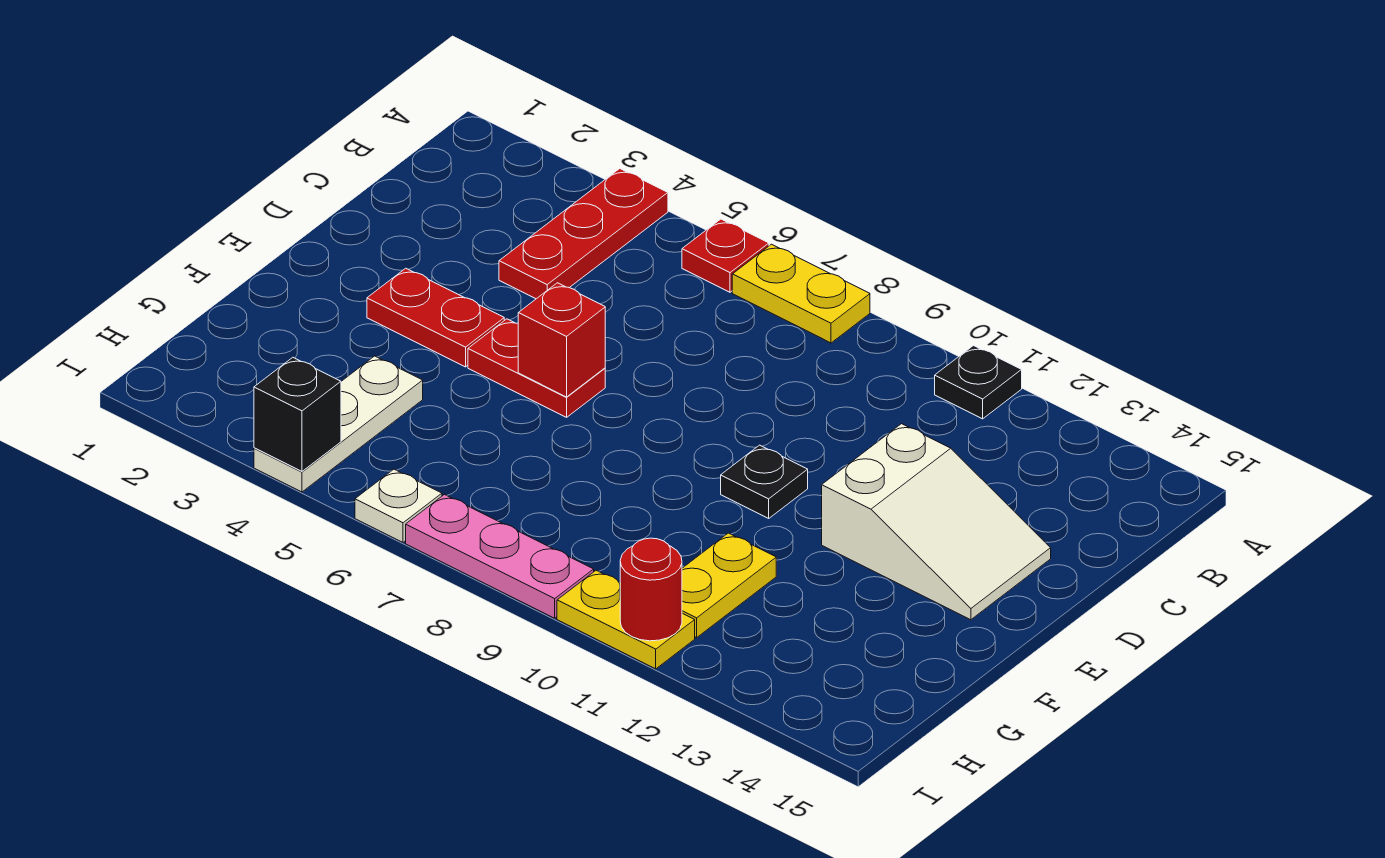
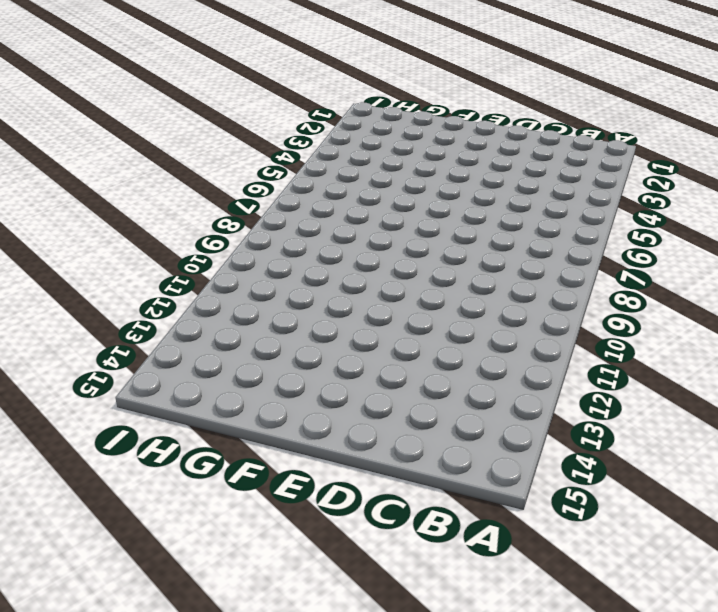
none -> red 1x3 plate [499,169,668,299]
none -> red 1x1 plate [682,219,769,292]
none -> yellow 1x2 plate [732,244,870,343]

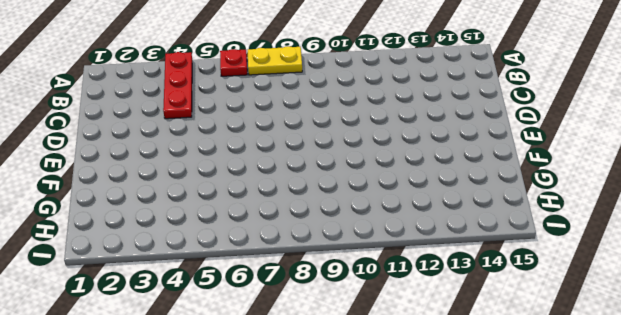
none -> black 1x1 plate [935,346,1022,419]
none -> white 2x3 slope [822,424,1051,620]
none -> red 1x2 plate [367,268,504,367]

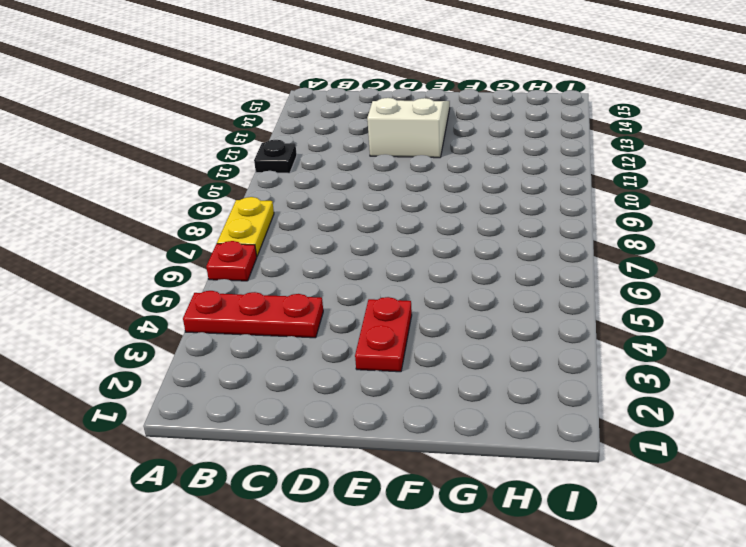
none -> red 1x2 plate [468,319,605,417]
none -> black 1x1 plate [721,445,808,518]
none -> white 1x3 plate [254,356,423,492]

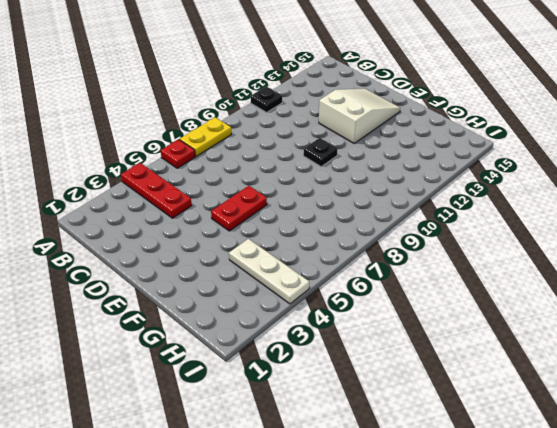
none -> red 1x2 plate [367,268,504,367]
none -> yellow 1x2 plate [682,533,776,638]
none -> white 1x1 plate [355,469,442,542]

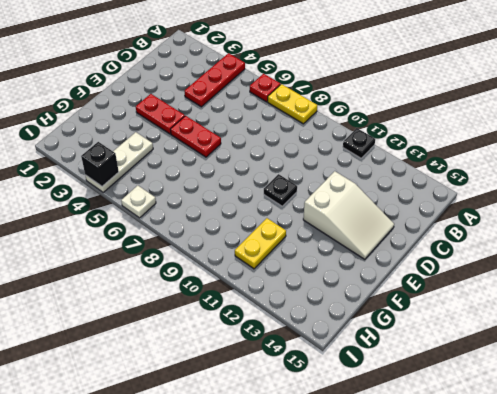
none -> pink 1x3 plate [406,495,594,618]
none -> yellow 1x2 plate [557,570,695,669]
none -> red 1x1 brick [518,283,605,397]

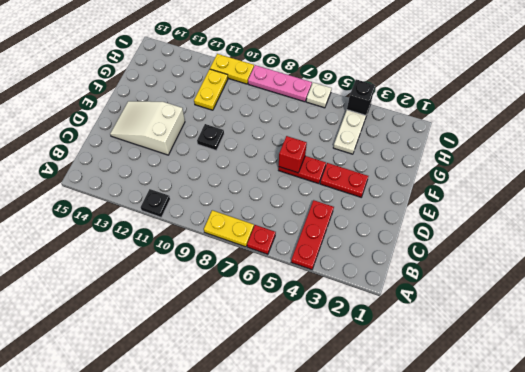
none -> red 1x1 round brick [620,538,682,641]

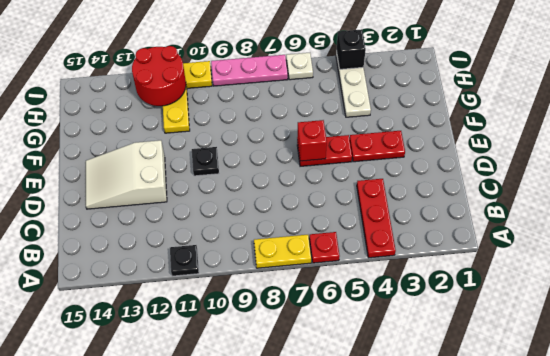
red 2x2 round brick [132,46,186,106] -> red 1x1 round brick [620,538,682,641]

